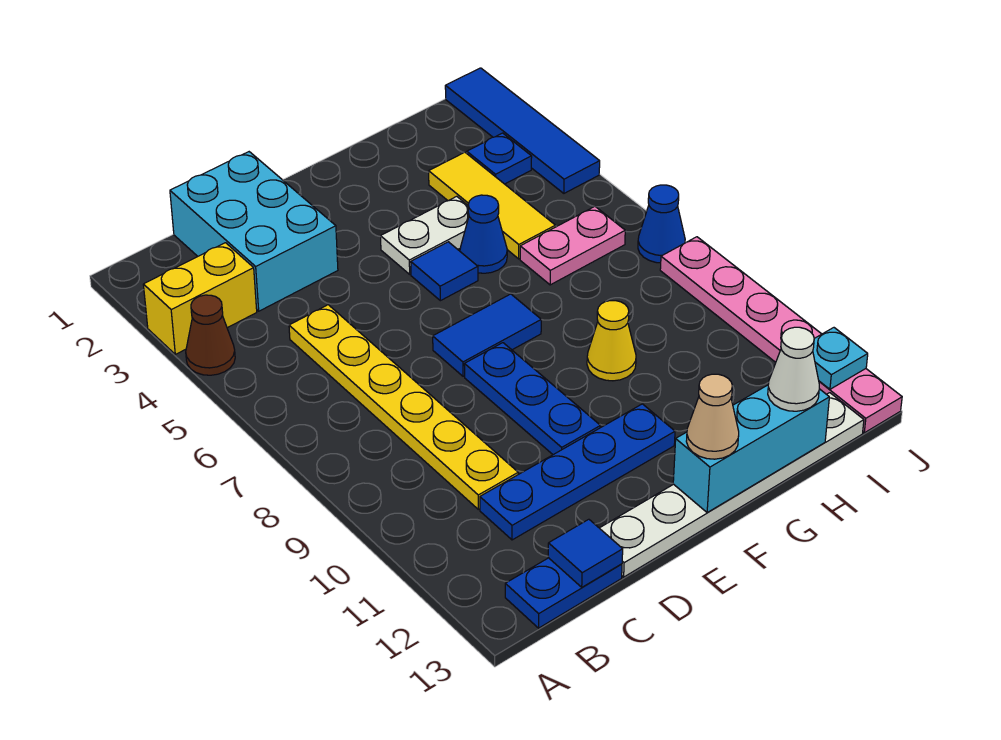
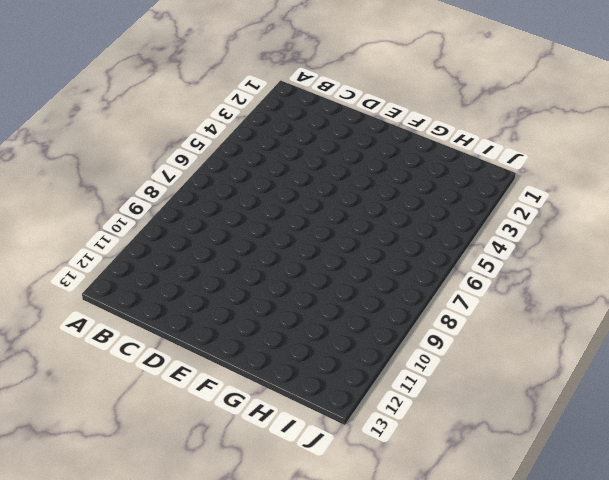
none -> yellow 1x2 brick [143,243,257,354]
none -> brown 1x1 cone [186,295,235,375]
none -> blue 1x2 plate [505,558,622,628]

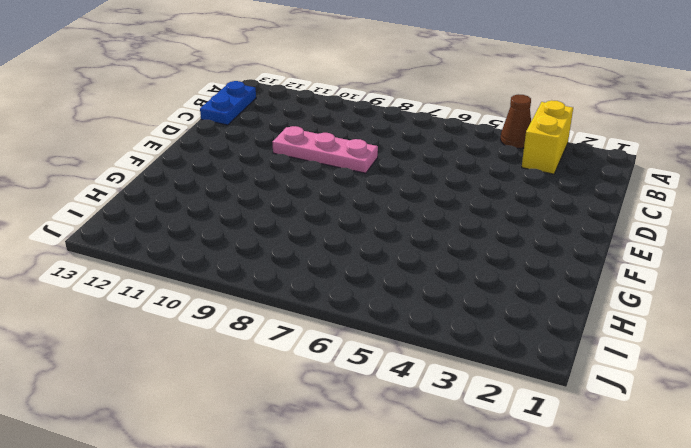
pink 1x3 plate [273,126,378,173] -> none
none -> cyan 2x3 brick [170,152,338,311]
none -> yellow 1x6 plate [289,305,518,509]
none -> blue 1x4 plate [480,404,675,540]

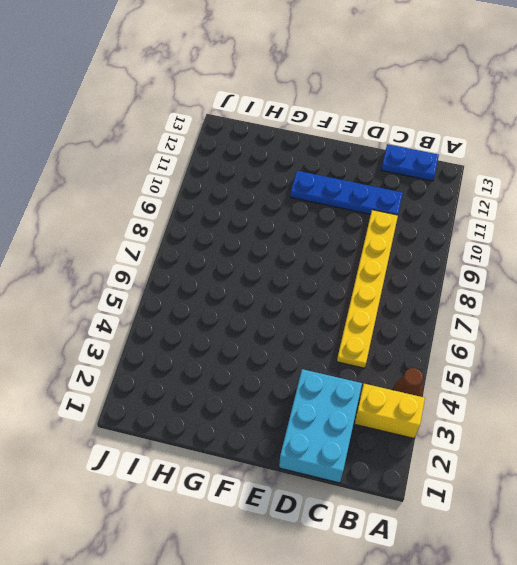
none -> white 1x6 plate [600,393,864,577]
none -> blue 1x2 tile [433,294,541,376]
none -> blue 1x3 plate [464,343,600,455]

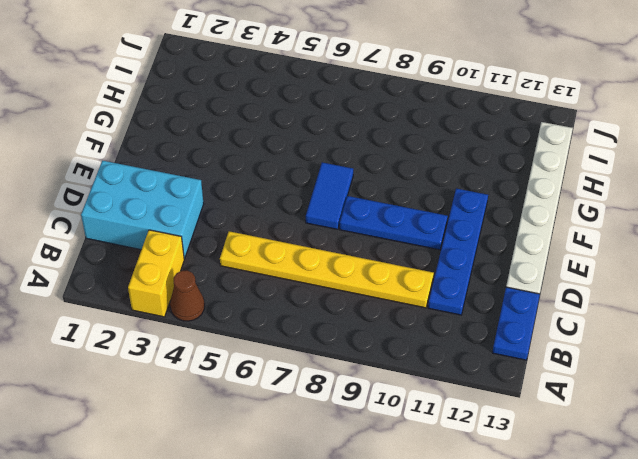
none -> white 1x2 plate [381,196,469,274]
none -> blue 1x1 tile [411,242,478,301]
none -> blue 1x1 cone [460,195,507,273]

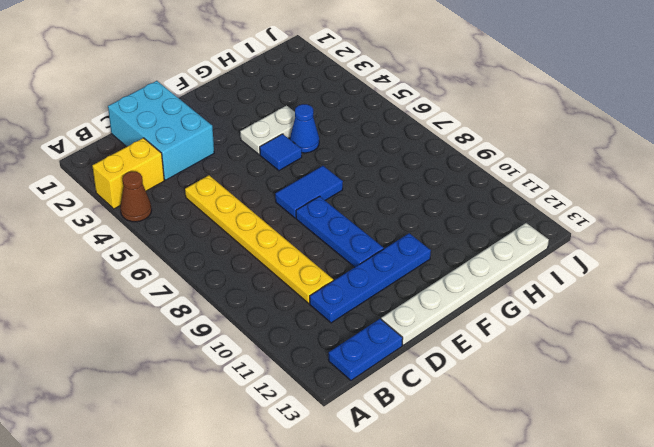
none -> yellow 1x1 cone [587,301,636,381]
none -> yellow 1x3 tile [429,152,555,259]
none -> pink 1x2 plate [520,206,625,285]

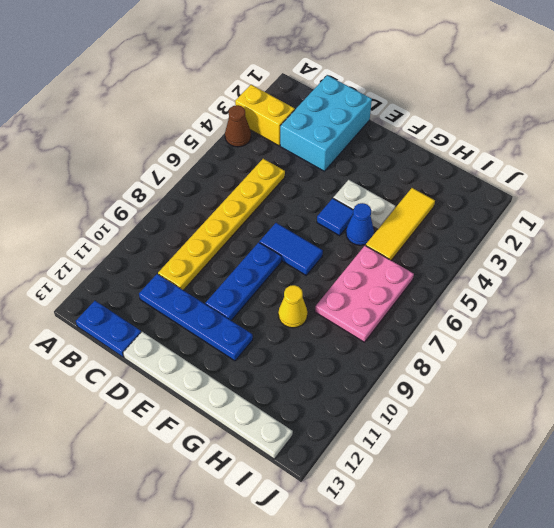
pink 2x3 plate [315,245,414,342] -> pink 1x2 plate [520,206,625,285]
none -> blue 1x1 plate [467,133,532,184]
none -> blue 1x4 tile [445,68,600,193]
none -> blue 1x1 cone [638,185,685,263]

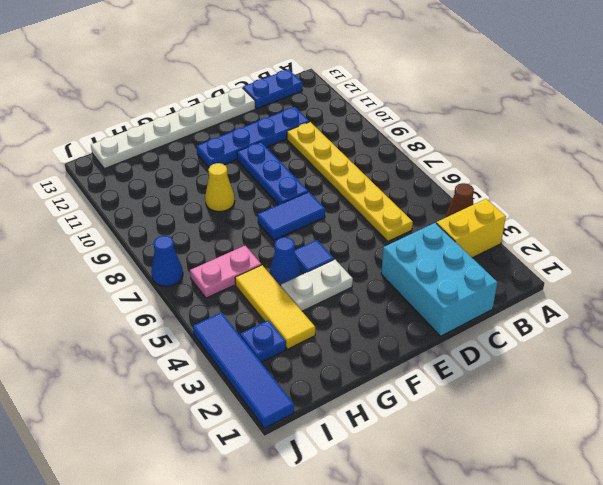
none -> pink 1x6 plate [660,237,902,433]
none -> blue 1x1 tile [548,519,623,587]
none -> cyan 1x3 brick [673,385,829,513]

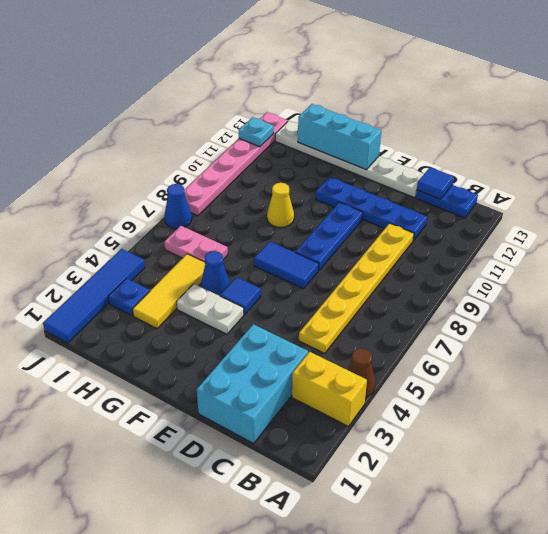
none -> tan 1x1 cone [686,374,739,459]
none -> white 1x1 cone [768,327,819,411]

